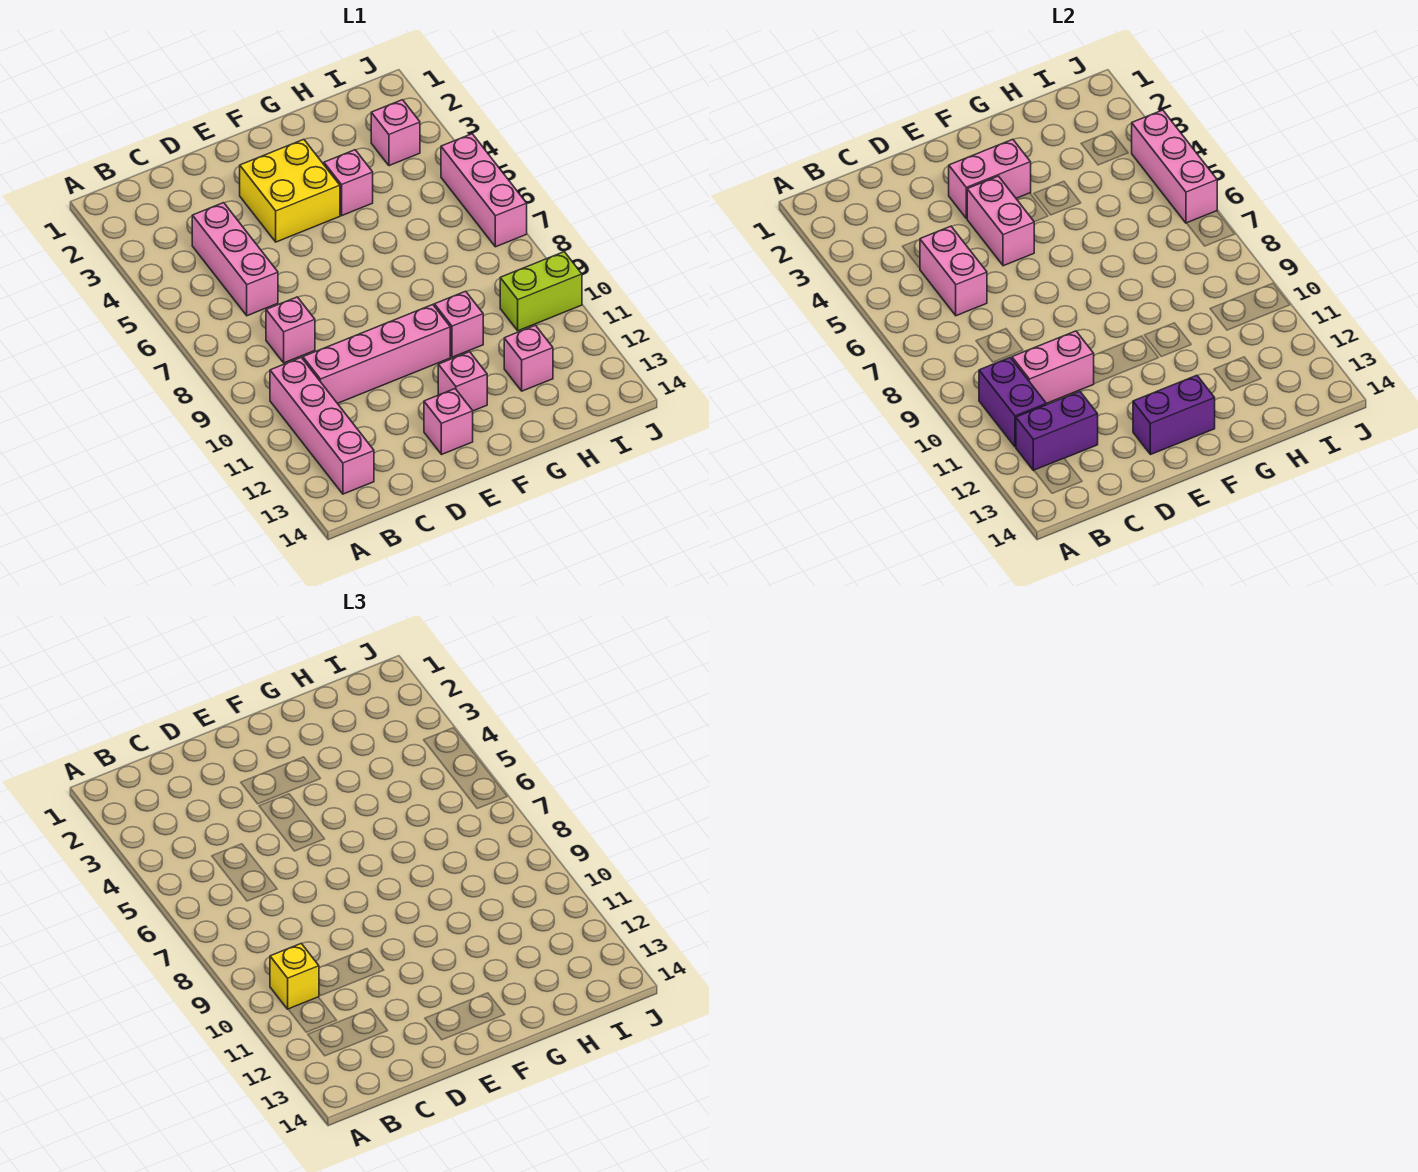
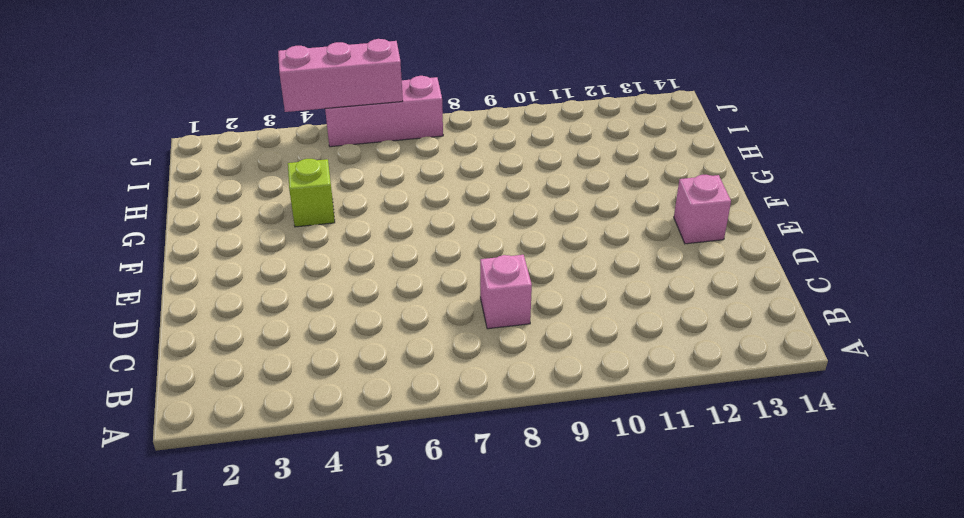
lime 1x1 brick [288,159,335,227] -> pink 1x1 brick [324,150,373,216]
none -> pink 1x4 brick [270,358,374,494]
none -> pink 1x3 brick [192,203,278,316]
none -> pink 1x4 brick [303,305,450,403]

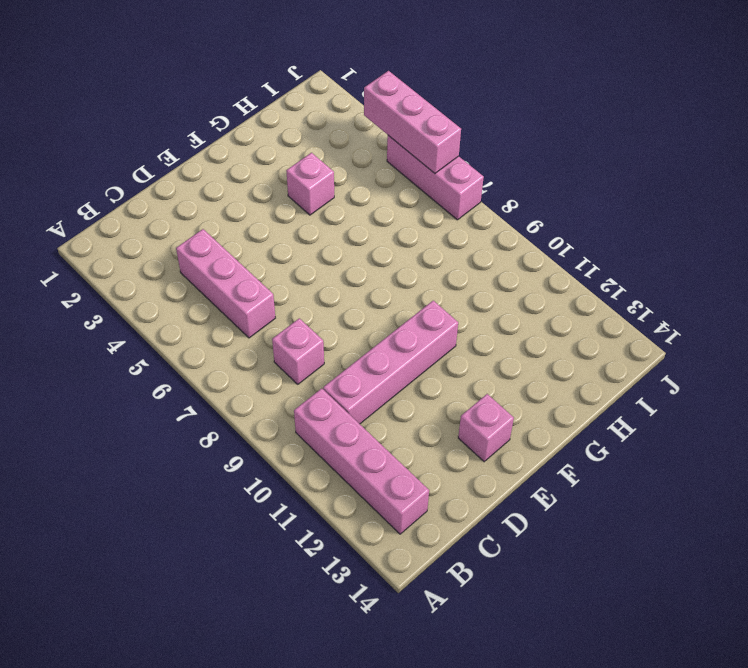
none -> yellow 2x2 brick [240,139,340,242]
none -> pink 1x1 brick [438,352,487,411]
none -> pink 1x1 brick [434,291,483,357]

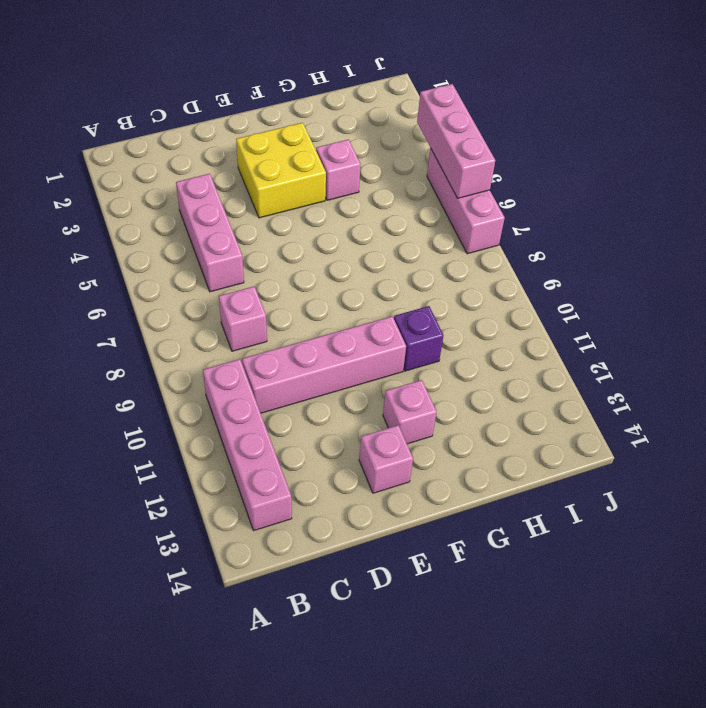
purple 1x1 brick [394,306,443,371] -> pink 1x1 brick [434,291,483,357]
none -> pink 1x1 brick [504,325,553,391]
none -> pink 1x1 brick [371,100,420,166]
none -> lime 1x2 brick [500,252,582,331]

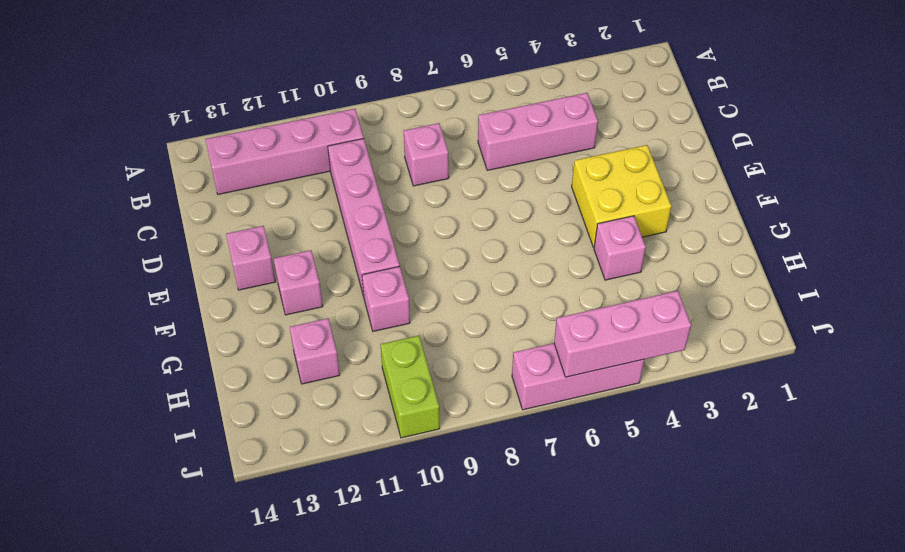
none -> pink 1x1 brick [371,100,420,166]
none -> purple 1x2 brick [979,358,1046,447]
none -> purple 1x2 brick [1016,392,1098,471]

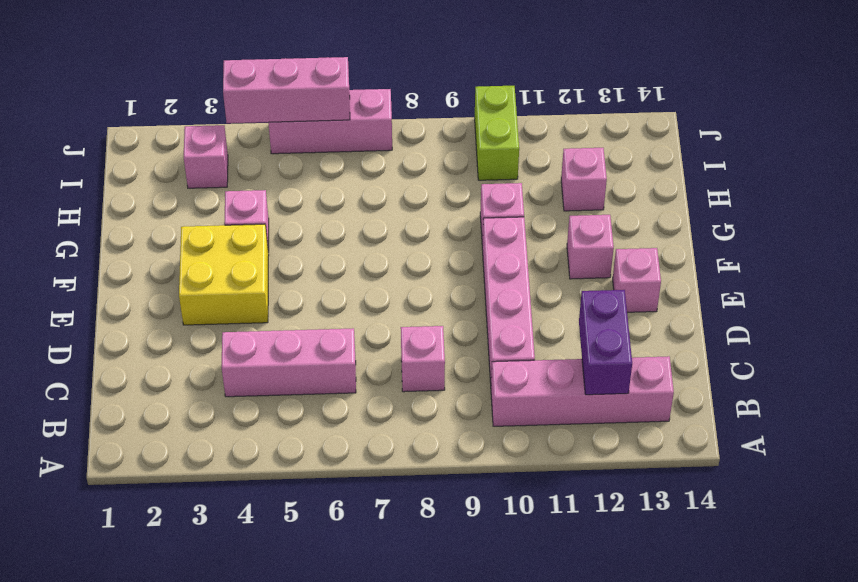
none -> purple 1x2 brick [979,358,1046,447]
none -> pink 1x2 brick [920,226,987,316]
none -> pink 1x2 brick [1012,331,1094,403]

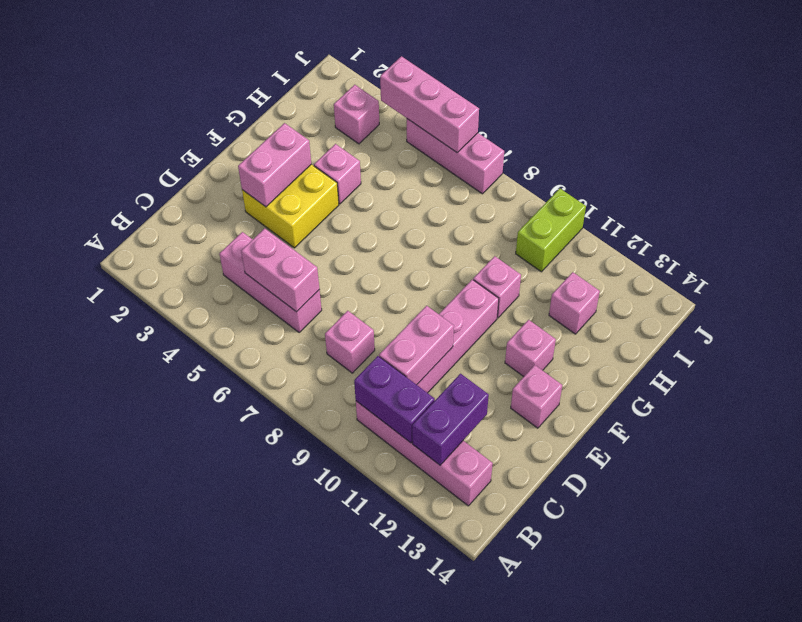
none -> pink 1x2 brick [967,176,1034,266]
none -> purple 1x2 brick [1133,375,1215,455]
none -> yellow 1x1 brick [270,944,319,1009]

